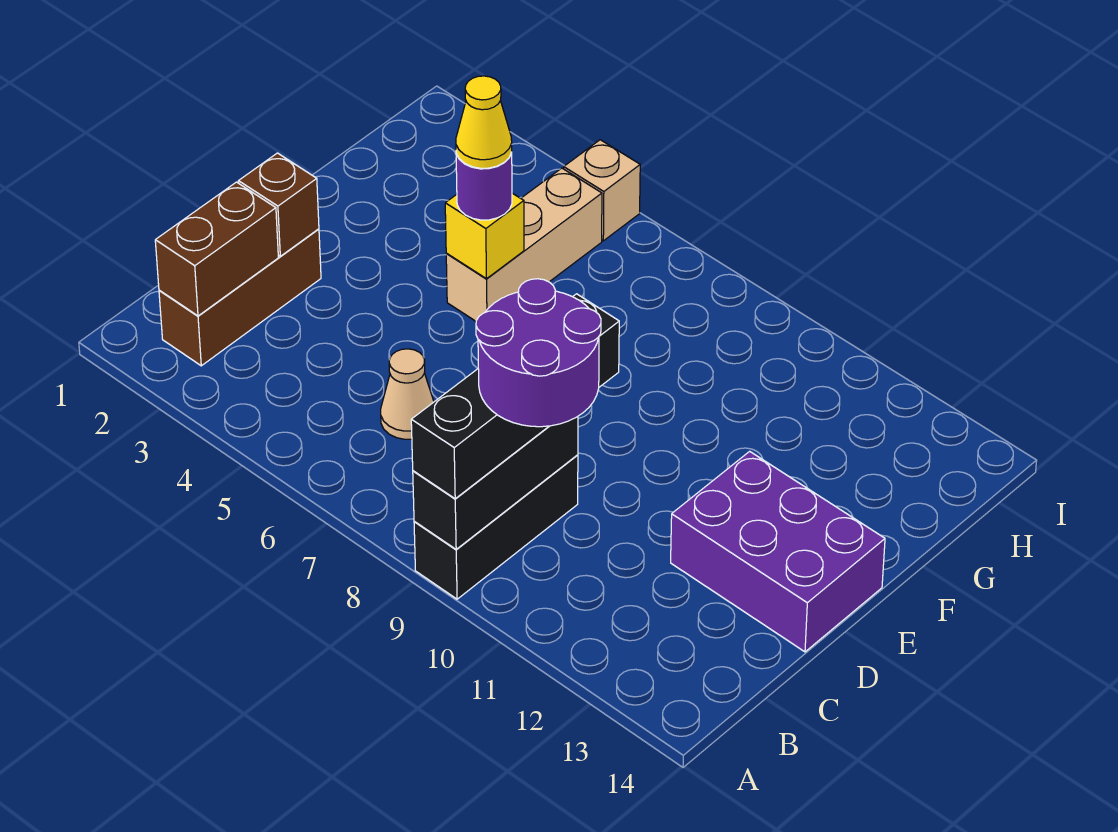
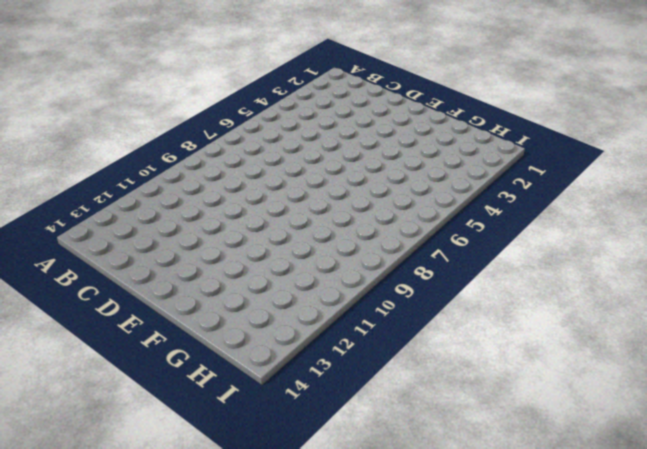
none -> black 1x3 brick [414,455,578,599]
none -> brown 1x3 brick [159,229,321,366]
none -> tan 1x1 cone [381,349,434,439]

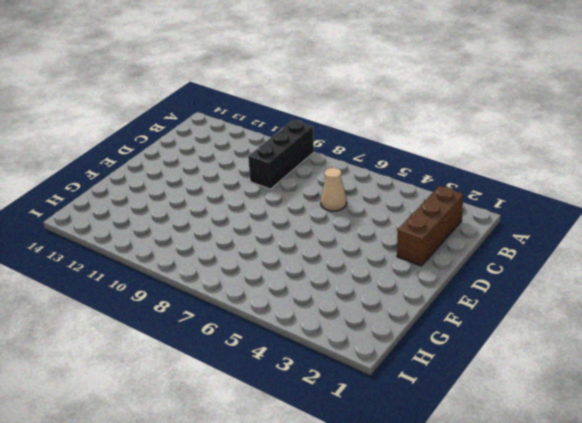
none -> purple 2x3 brick [671,451,885,652]
none -> tan 1x3 brick [446,168,602,321]
none -> tan 1x1 brick [564,140,640,241]

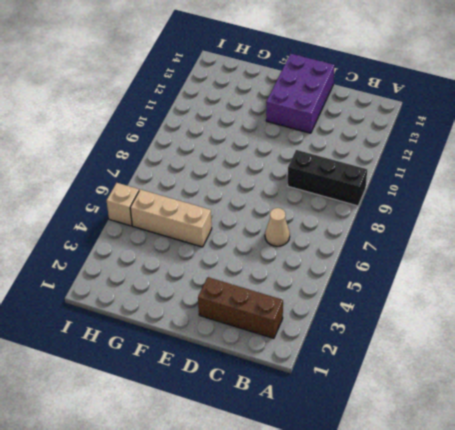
none -> black 1x3 brick [413,417,578,549]
none -> brown 1x2 brick [155,182,278,316]
none -> brown 1x1 brick [239,153,319,256]

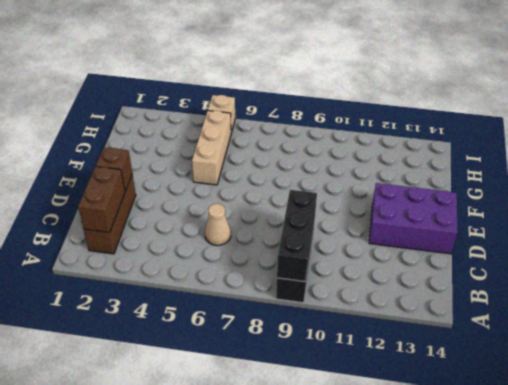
none -> yellow 1x1 brick [445,193,524,279]
none -> black 1x4 brick [411,294,619,499]
none -> purple 1x1 round brick [456,153,512,220]

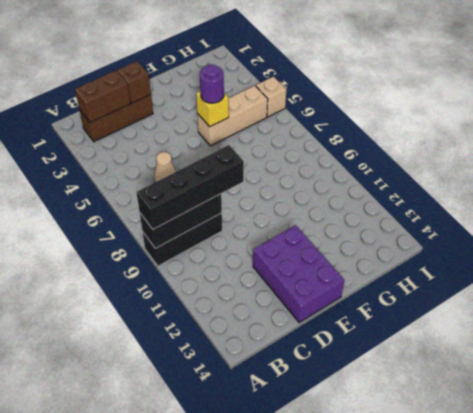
none -> purple 2x2 round brick [476,279,601,427]
none -> yellow 1x1 cone [456,76,512,168]

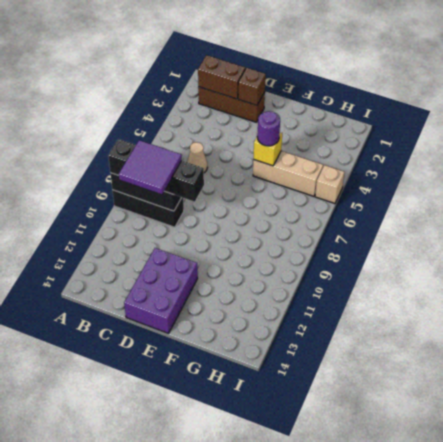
purple 2x2 tile [118,140,182,194] -> purple 2x2 round brick [476,279,601,427]
none -> yellow 1x1 cone [456,76,512,168]

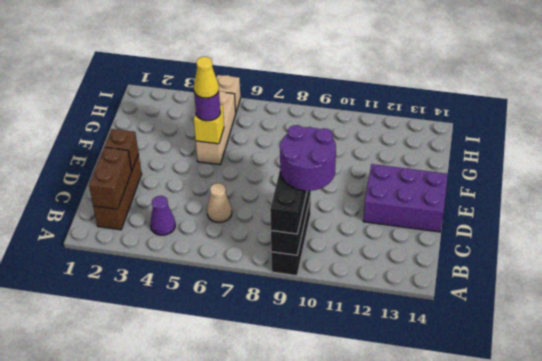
purple 1x1 cone [150,196,175,235] -> none

